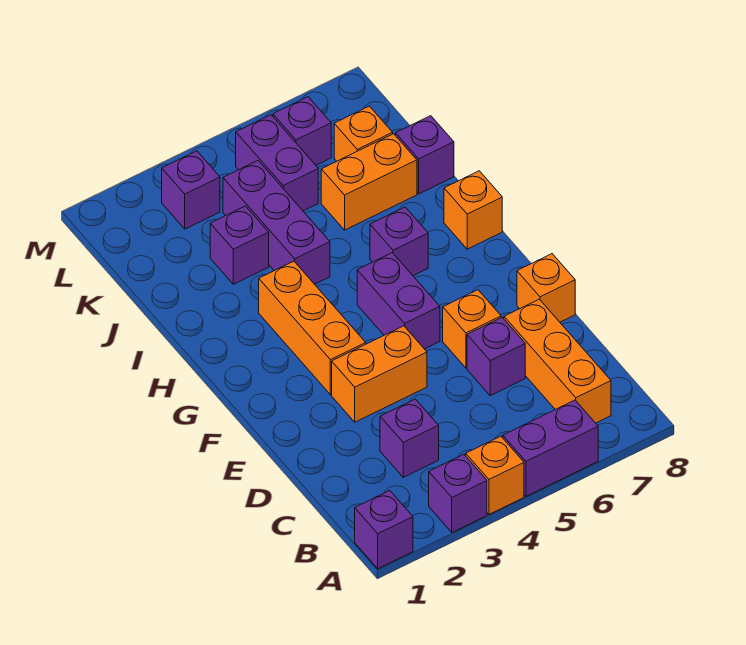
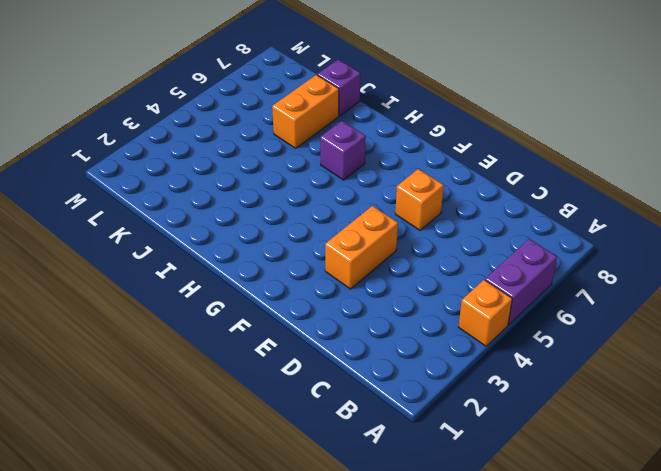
none -> purple 1x1 brick [355,491,413,569]
none -> purple 1x1 brick [429,454,487,532]
none -> orange 1x3 brick [504,299,611,423]

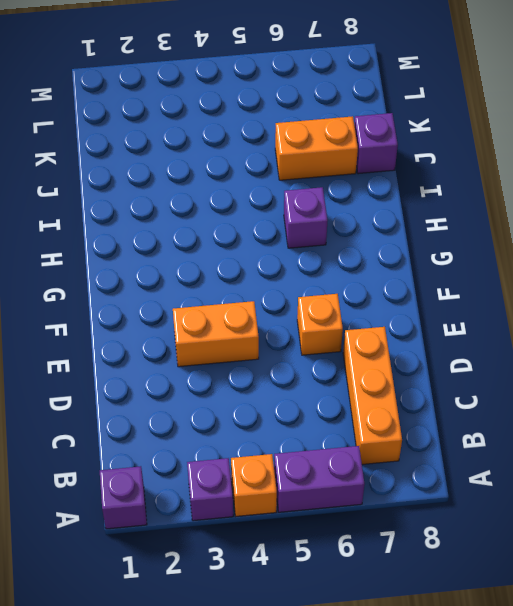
none -> purple 1x1 brick [380,399,439,477]
none -> purple 1x1 brick [467,317,525,396]
none -> orange 1x1 brick [517,254,575,322]

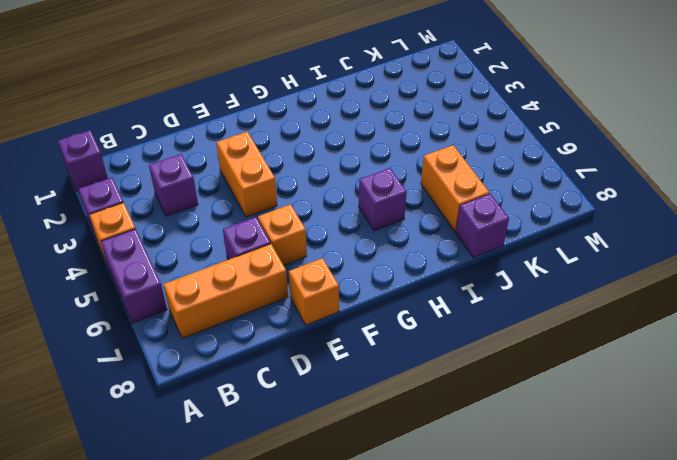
none -> orange 1x3 brick [259,261,366,395]
none -> purple 1x2 brick [357,253,440,349]
none -> orange 1x1 brick [444,171,502,249]

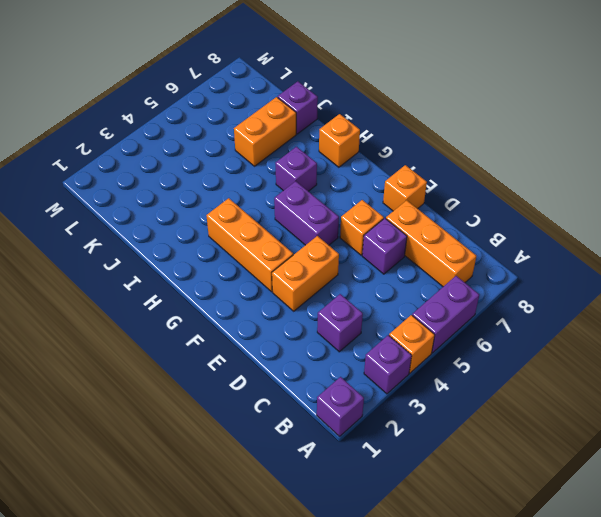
none -> purple 1x3 brick [223,161,330,284]
none -> purple 1x1 brick [210,206,269,284]
none -> purple 1x2 brick [236,115,318,211]

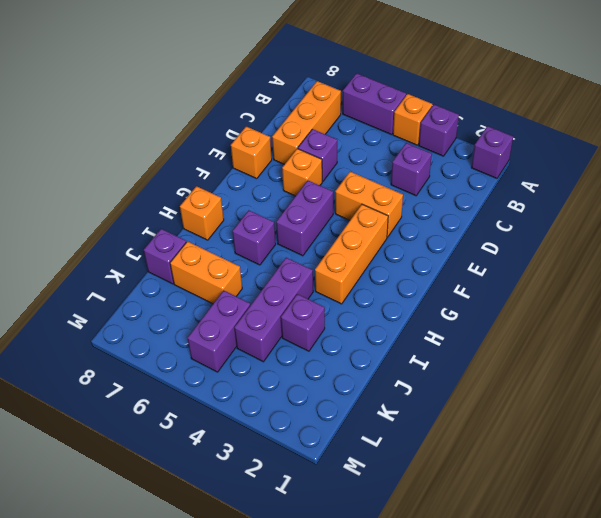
none -> orange 1x1 brick [334,106,393,161]
none -> purple 1x1 brick [162,151,220,229]
none -> purple 1x1 brick [273,97,331,165]

